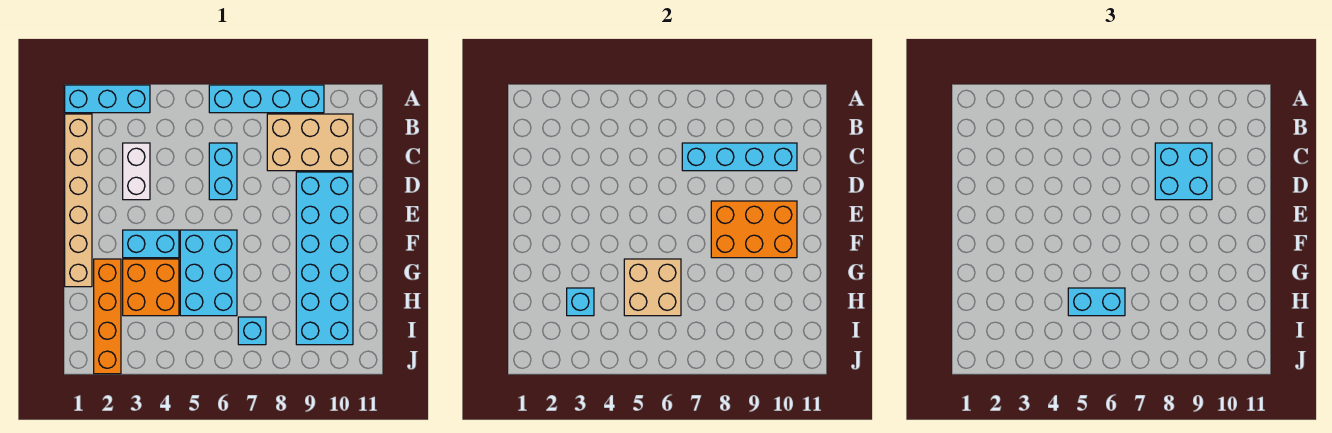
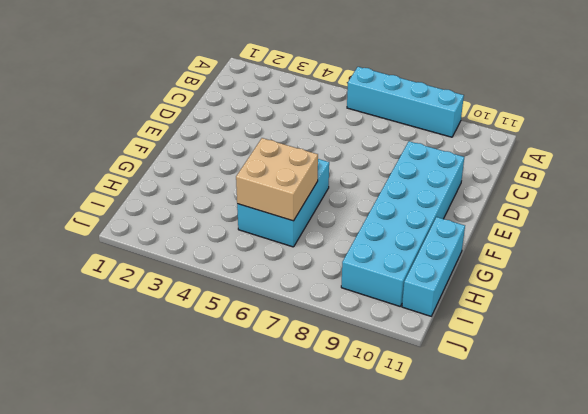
cyan 1x3 brick [402,217,465,316] -> cyan 1x3 brick turned to [65,85,150,113]
none -> tan 1x6 brick [65,114,92,287]
none -> tan 2x3 brick [267,114,353,171]
none -> white 1x2 brick [123,143,150,200]

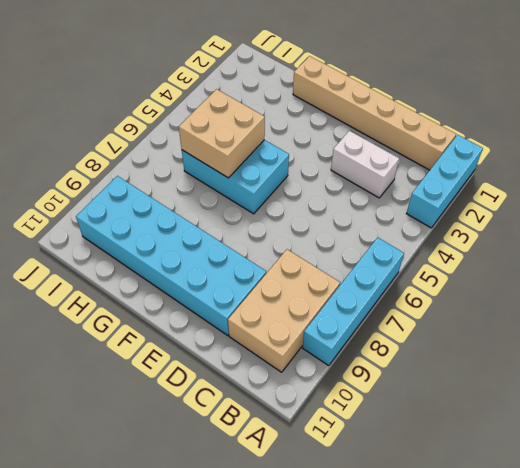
none -> cyan 1x2 brick [209,143,237,200]
none -> cyan 1x2 brick [123,230,179,258]
none -> orange 1x4 brick [94,259,121,374]

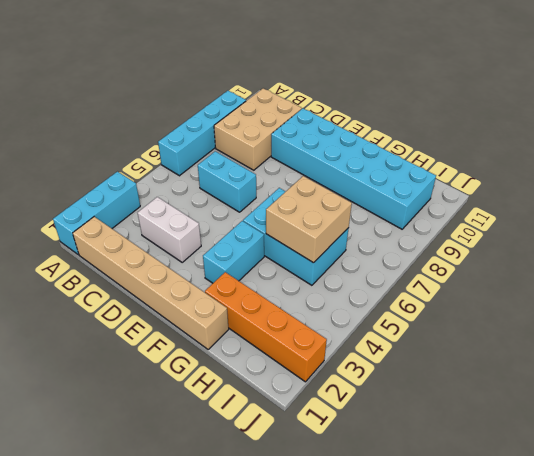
none -> orange 2x2 brick [123,259,179,316]
none -> cyan 1x1 brick [238,317,266,345]
none -> cyan 1x4 brick [682,143,797,171]

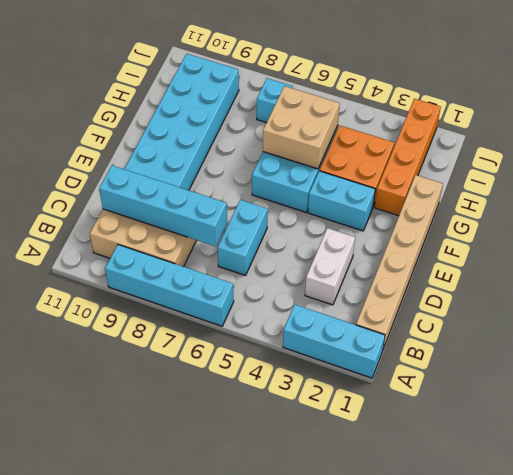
none -> orange 2x3 brick [711,201,797,258]
none -> cyan 1x1 brick [567,288,594,316]
none -> cyan 2x2 brick [1155,143,1212,200]

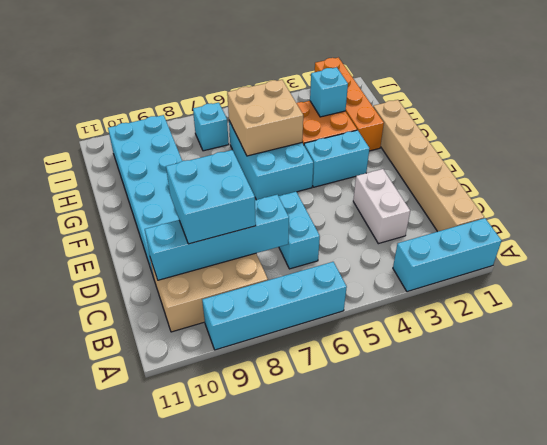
none -> orange 2x3 brick [711,201,797,258]
none -> cyan 1x2 brick [1068,288,1125,316]

